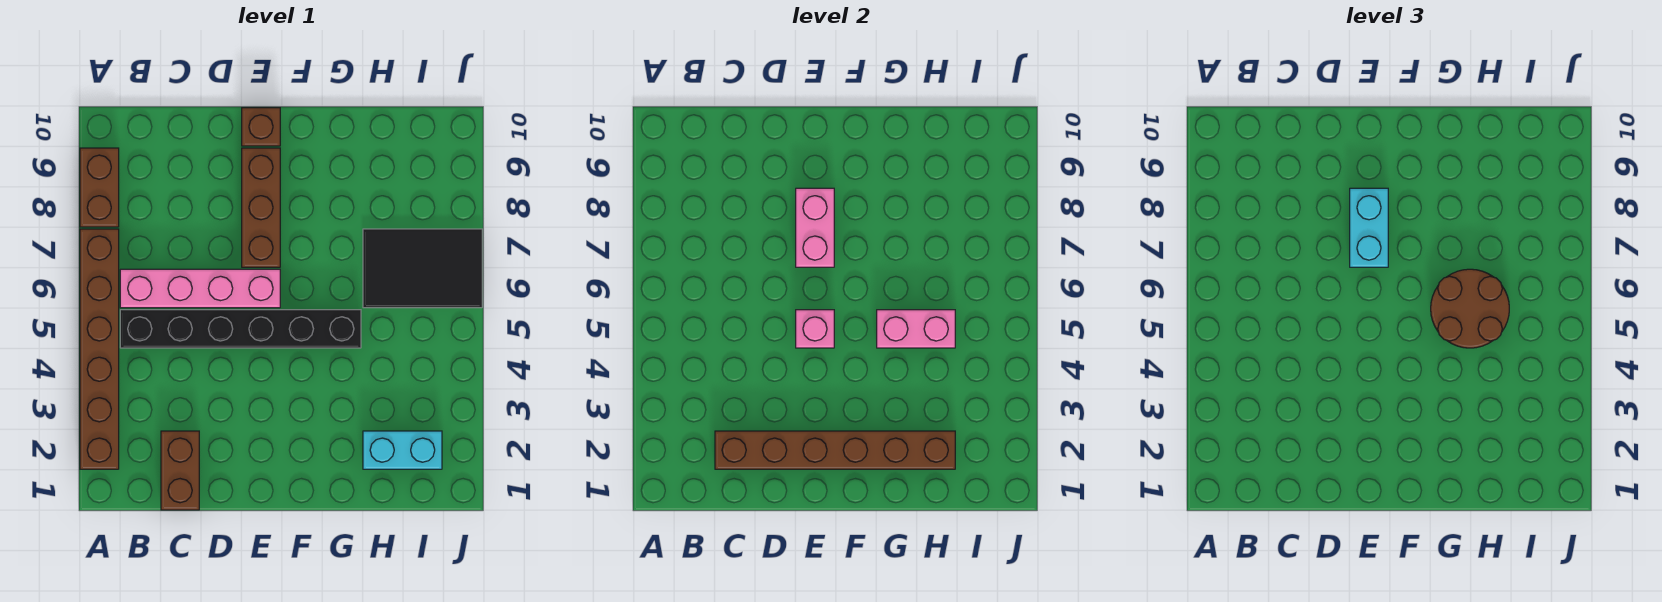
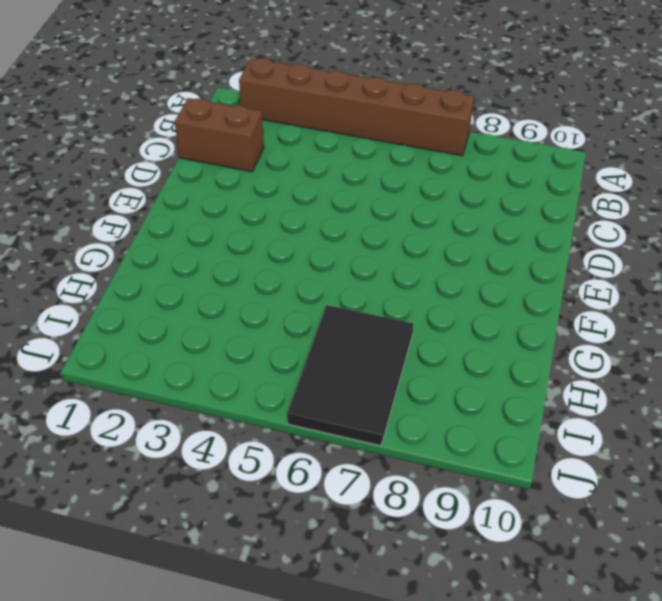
none -> brown 1x2 brick [80,148,119,227]
none -> black 1x6 brick [120,310,361,348]
none -> pink 1x4 brick [120,269,280,308]

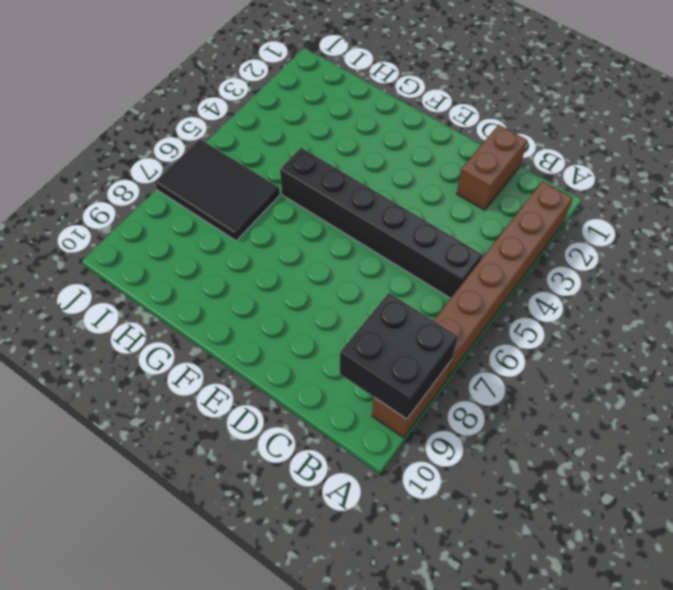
black 2x2 brick [340,293,458,419] -> none
none -> pink 1x4 brick [120,269,280,308]
none -> brown 1x3 brick [242,148,280,267]
none -> brown 1x1 brick [242,108,280,146]

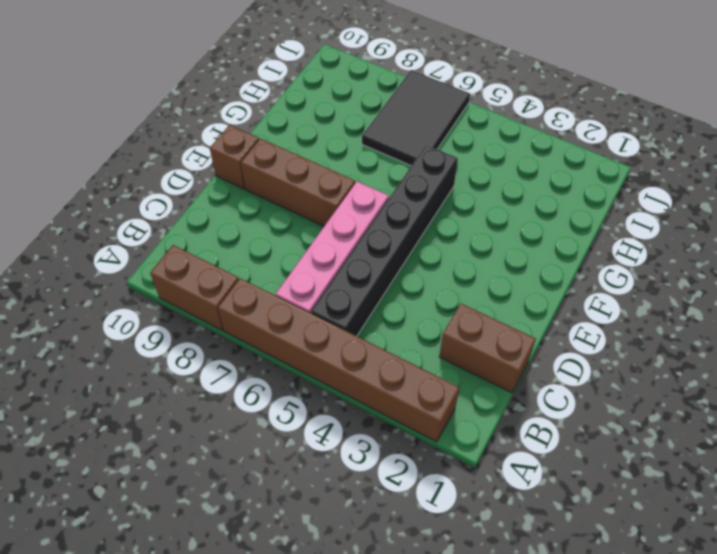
none -> cyan 1x2 brick [363,431,442,469]
none -> brown 1x6 brick [715,431,955,469]
none -> pink 1x1 brick [796,310,834,348]

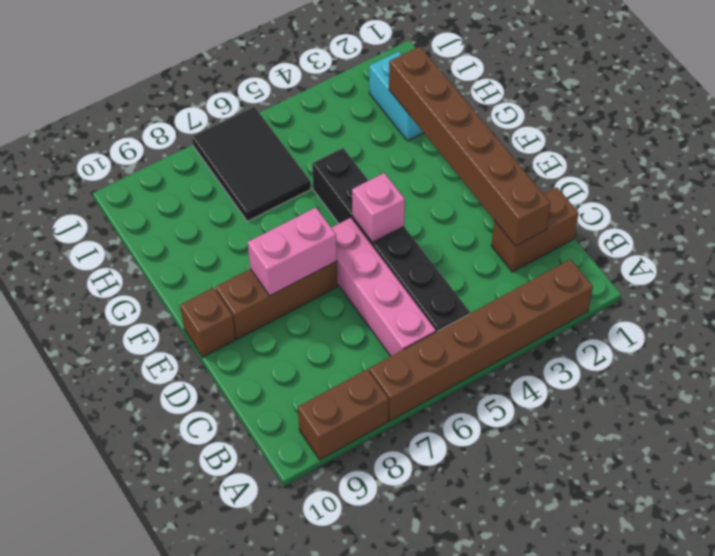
none -> pink 1x2 brick [877,310,955,348]
none -> cyan 1x2 brick [1350,188,1388,267]
none -> brown 2x2 round brick [1431,269,1509,348]

